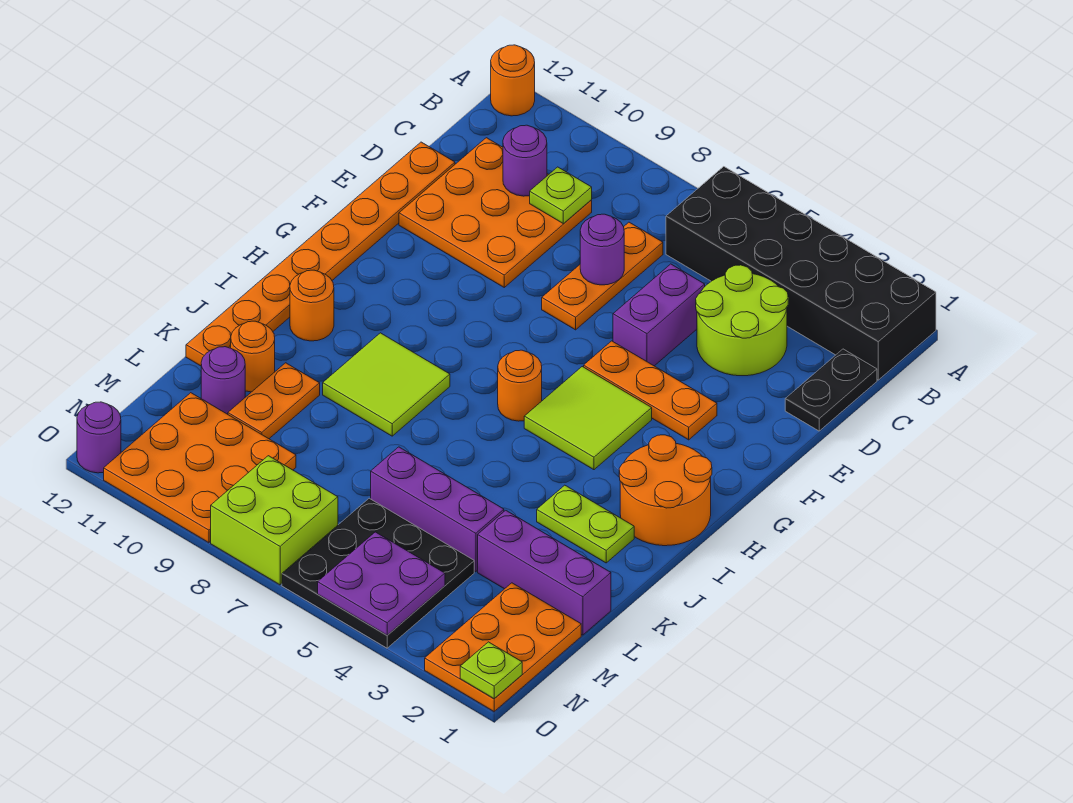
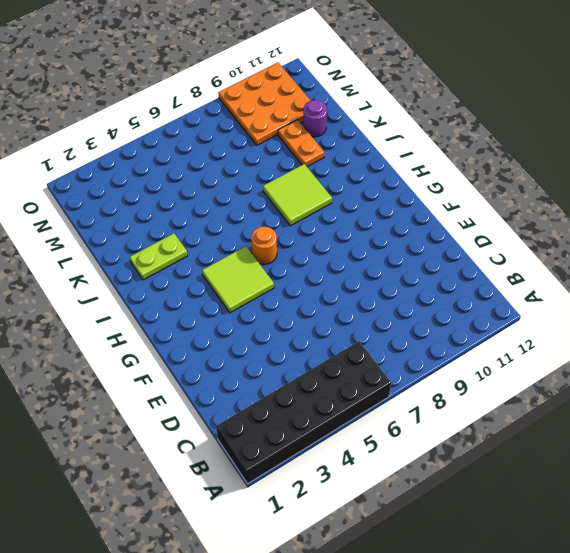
none -> orange 1x1 round brick [491,45,535,116]
none -> black 1x2 plate [785,349,877,431]
none -> lime 2x2 round brick [696,265,788,376]
none -> orange 1x3 plate [542,222,663,330]

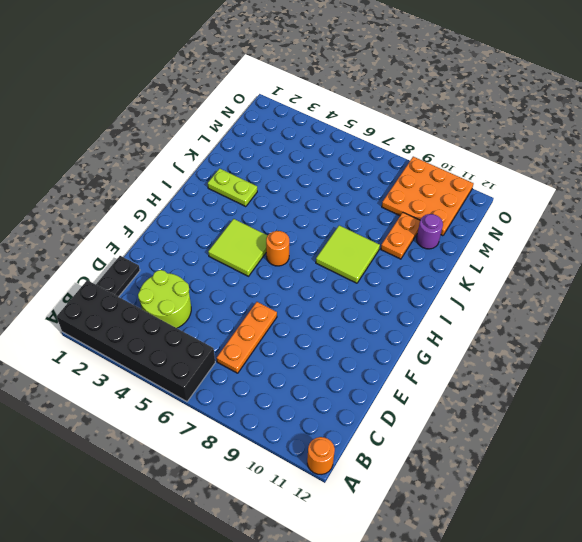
none -> orange 3x3 plate [399,138,592,287]
none -> purple 1x2 brick [613,264,705,366]
none -> orange 1x8 plate [186,142,455,366]
none -> orange 1x3 plate [584,341,717,440]

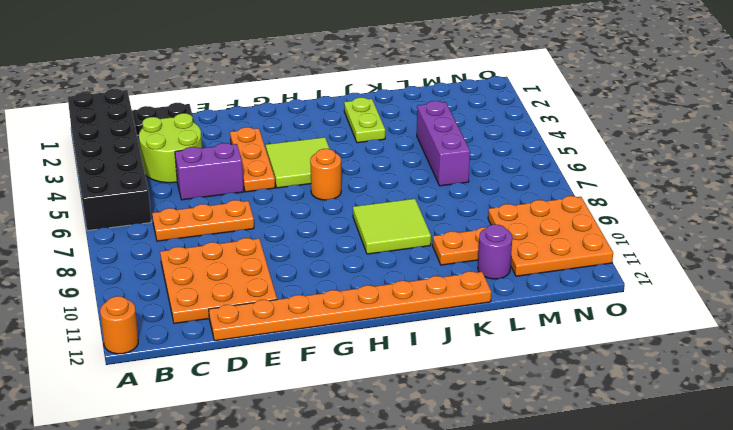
none -> orange 2x2 round brick [619,435,712,546]
none -> orange 1x1 round brick [290,270,334,341]
none -> orange 1x1 round brick [231,321,275,392]
none -> purple 1x3 brick [478,510,611,635]

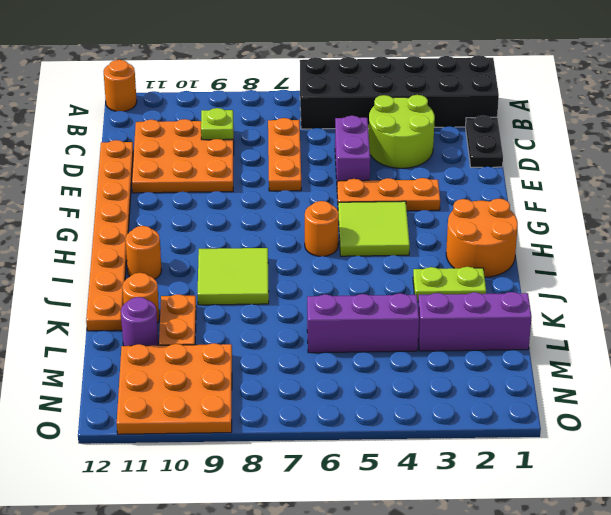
none -> orange 2x3 plate [425,583,581,711]
none -> black 3x3 plate [282,498,474,648]
none -> lime 2x2 brick [211,456,338,585]
none -> purple 1x1 round brick [77,402,121,473]

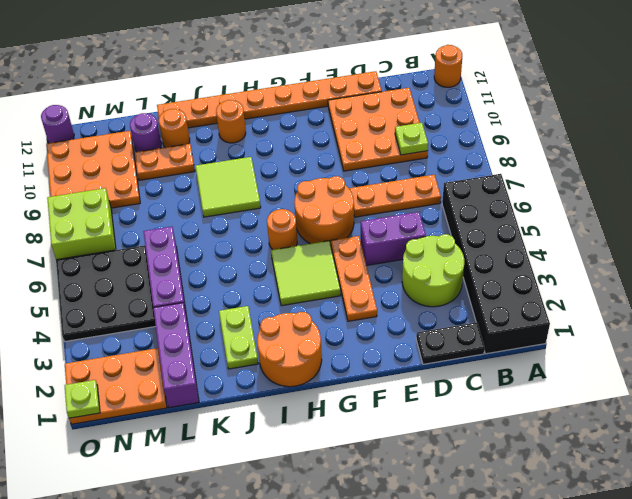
orange 2x2 round brick [294,176,354,245] -> none
none -> purple 1x1 round brick [503,125,547,196]
none -> purple 1x1 round brick [580,214,624,285]
none -> purple 2x2 plate [318,532,445,635]

